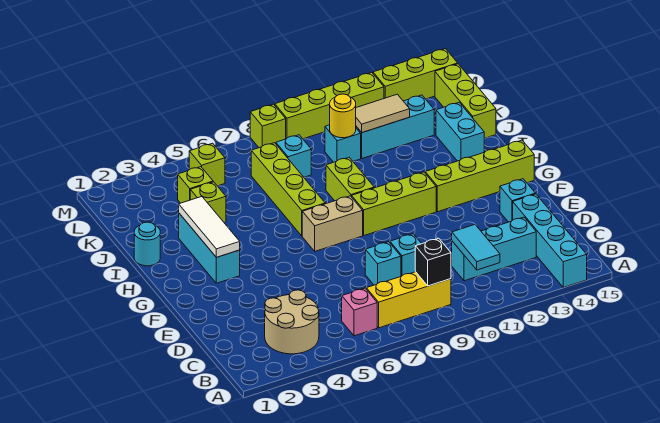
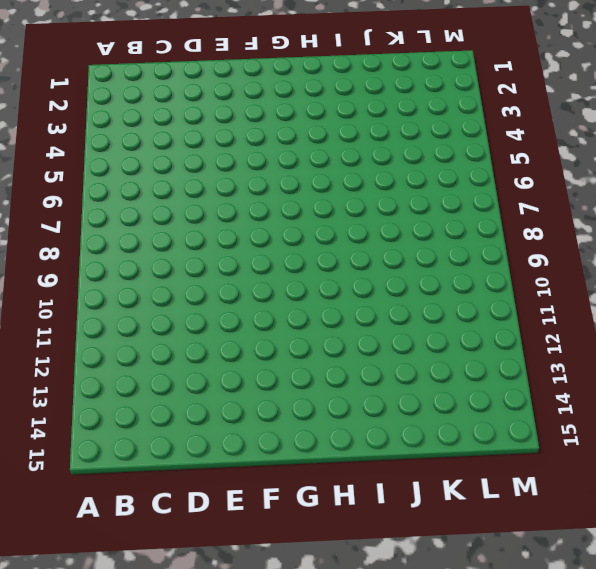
none -> cyan 1x4 brick [513,194,587,287]
none -> tan 2x2 round brick [265,290,319,354]
none -> pink 1x1 brick [342,288,377,336]
none -> yellow 1x3 brick [366,272,451,328]

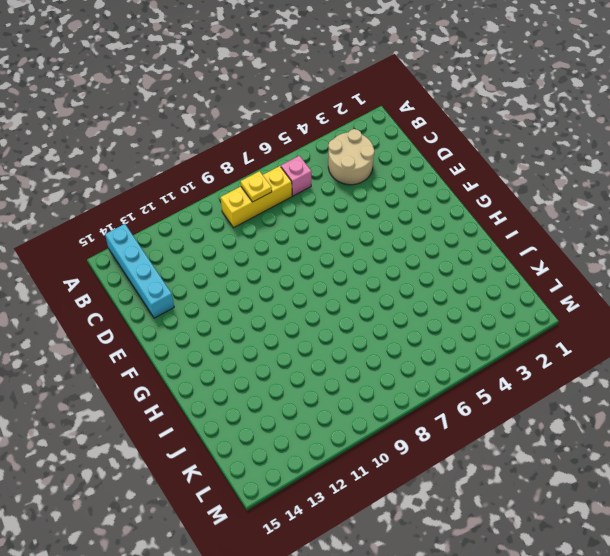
yellow 1x1 plate [241,171,272,202] -> none
none -> cyan 1x3 brick [452,217,536,281]
none -> cyan 1x1 brick [365,242,401,285]
none -> cyan 1x1 brick [390,234,422,276]
none -> cyan 1x1 brick [500,179,535,222]

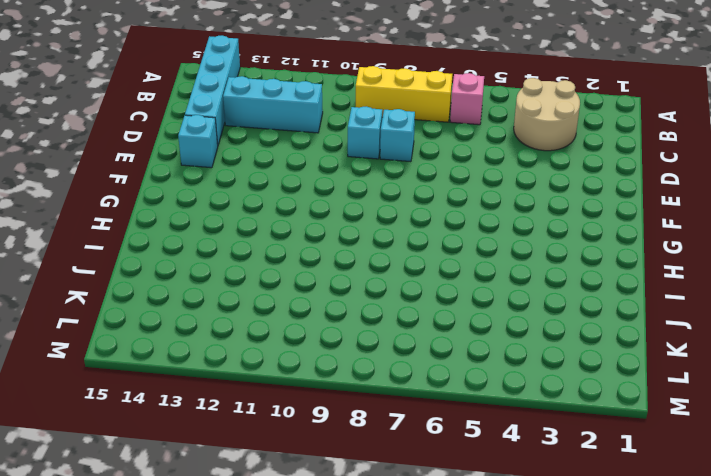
none -> cyan 1x3 brick [179,213,240,283]
none -> tan 1x2 brick [302,196,363,251]
none -> lime 1x3 brick [352,172,436,235]
none -> lime 1x4 brick [425,140,534,212]

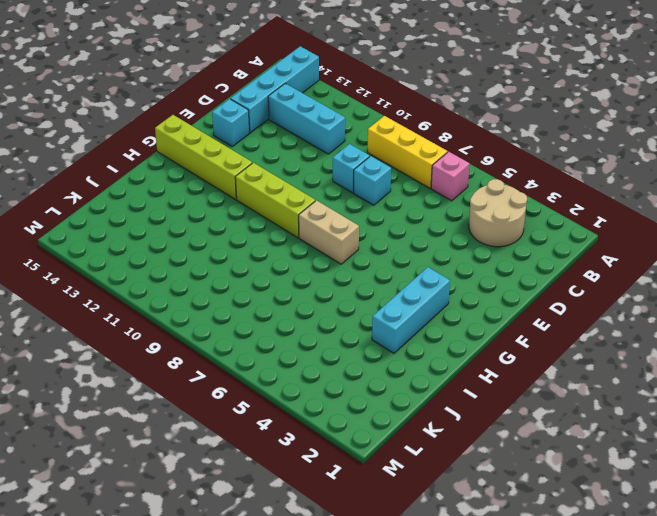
none -> lime 1x4 brick [251,143,325,236]
none -> lime 1x2 brick [326,158,374,201]
none -> cyan 1x1 round brick [134,222,160,266]
none -> cyan 1x2 brick [436,102,484,161]

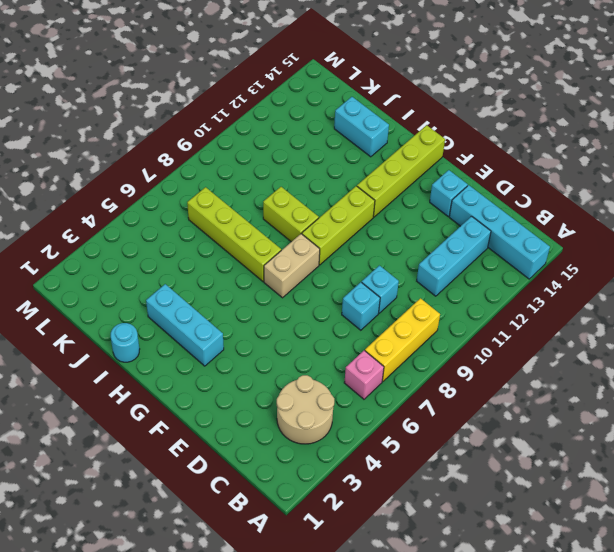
none -> lime 1x1 brick [190,182,226,223]
none -> lime 1x3 brick [435,64,496,138]
none -> lime 1x1 brick [178,167,213,203]
none -> cyan 1x1 brick [276,135,311,177]

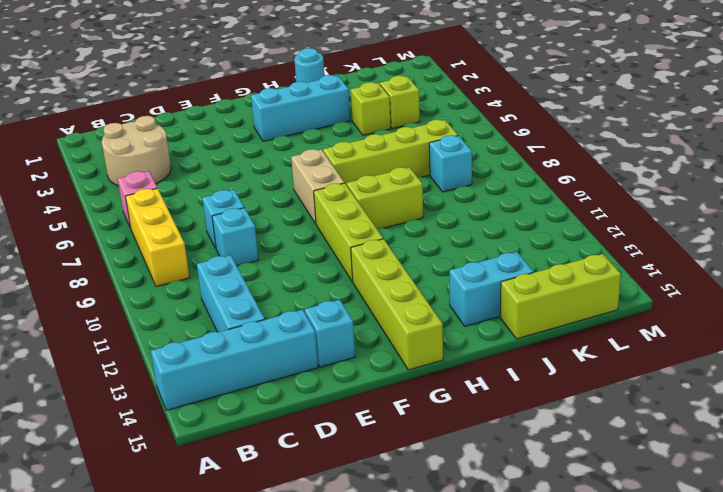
none -> cyan 1x1 brick [325,125,361,162]
none -> cyan 1x3 brick [356,95,434,158]
none -> lime 1x1 brick [189,143,225,186]
none -> lime 1x1 brick [250,104,286,148]

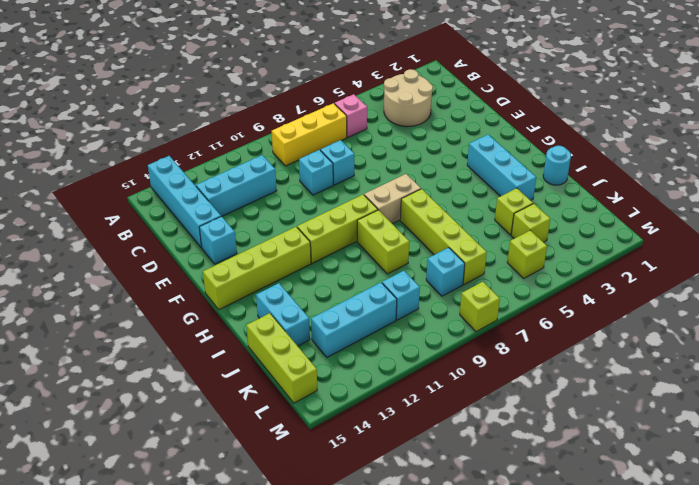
none -> lime 1x4 brick [275,72,384,139]
none -> lime 1x3 brick [373,49,458,101]
none -> black 1x1 brick [415,238,451,286]
none -> cyan 1x2 tile [452,225,500,270]

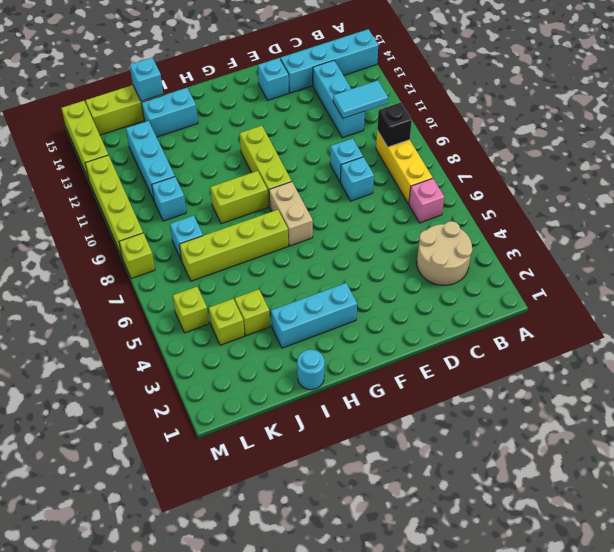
cyan 1x1 brick [130,58,163,101] -> none
none -> lime 1x4 brick [425,140,534,212]
none -> white 1x3 tile [179,197,240,257]
none -> yellow 1x1 round brick [330,94,356,138]
none -> tan 1x2 tile [356,94,410,133]

